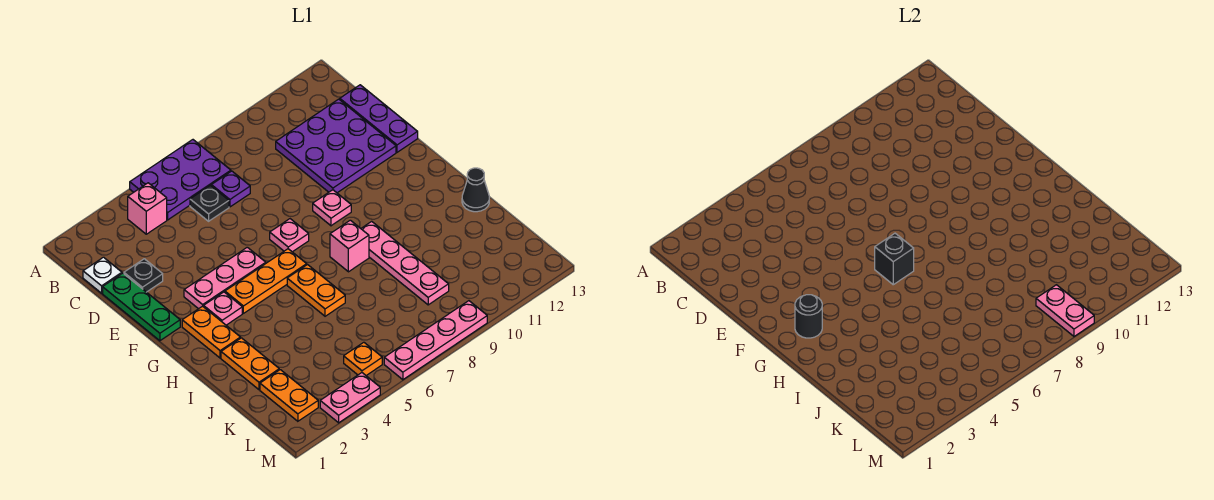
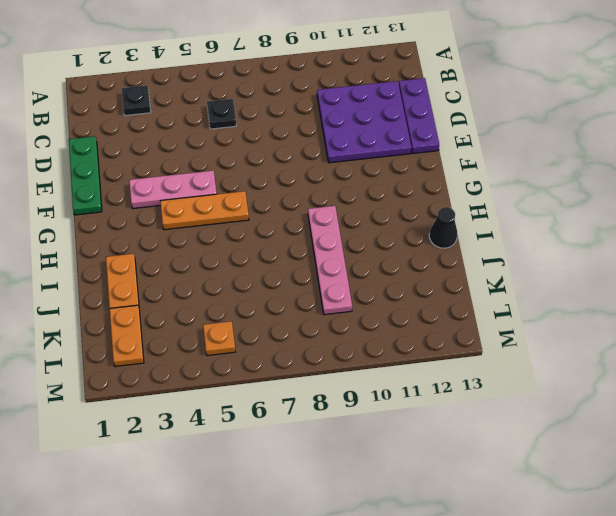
black 1x1 plate [121,85,151,116] -> black 1x1 plate moved to [124,259,163,292]
none -> purple 2x3 plate [130,140,231,220]
none -> pink 1x1 brick [128,183,167,234]
none -> white 1x1 plate [83,257,122,293]

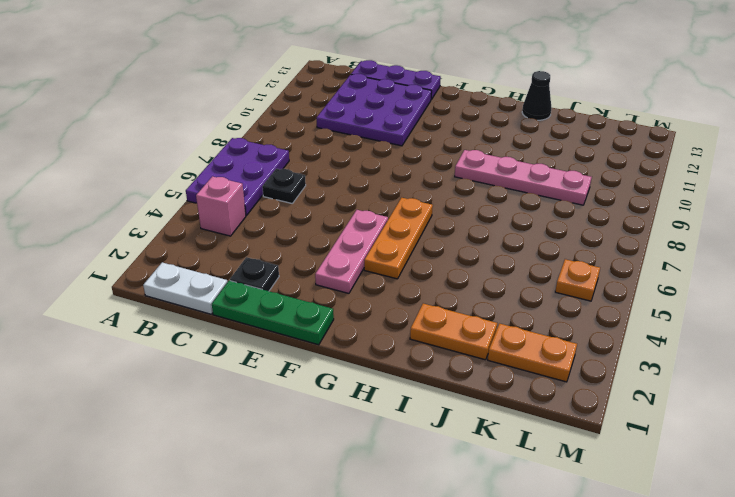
white 1x2 plate [143,262,227,314] -> white 1x1 plate [83,257,122,293]
none -> purple 1x1 plate [211,171,250,207]
none -> pink 1x1 plate [270,219,309,252]
none -> pink 1x1 plate [313,190,351,226]

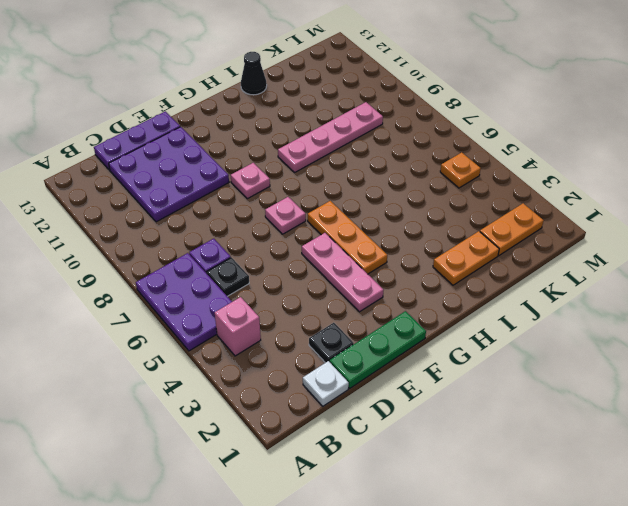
none -> orange 1x2 plate [182,306,241,358]
none -> pink 1x1 plate [204,292,242,325]
none -> orange 1x2 plate [287,265,345,316]

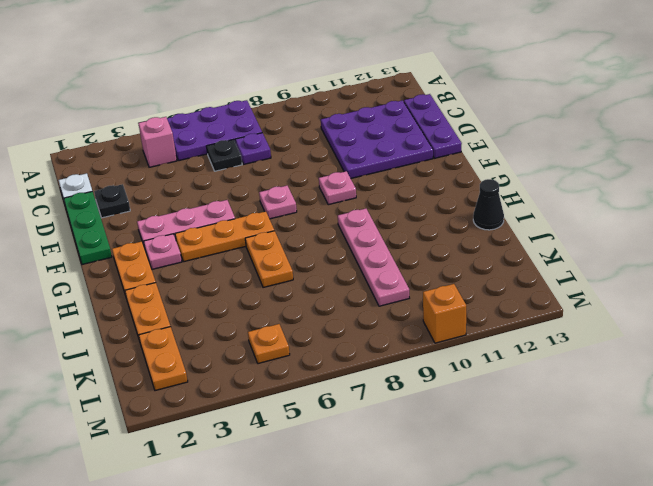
orange 1x1 brick [423,284,466,343] -> none
none -> pink 1x1 brick [330,220,369,272]
none -> pink 1x2 plate [320,373,380,423]
none -> pink 1x4 plate [384,301,487,380]

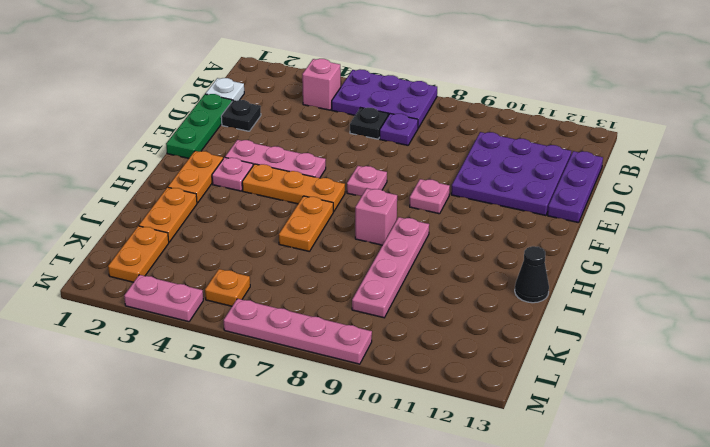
none -> black 1x1 round brick [795,295,822,338]
none -> black 1x1 brick [875,233,914,285]
none -> pink 1x2 plate [1036,285,1094,336]

